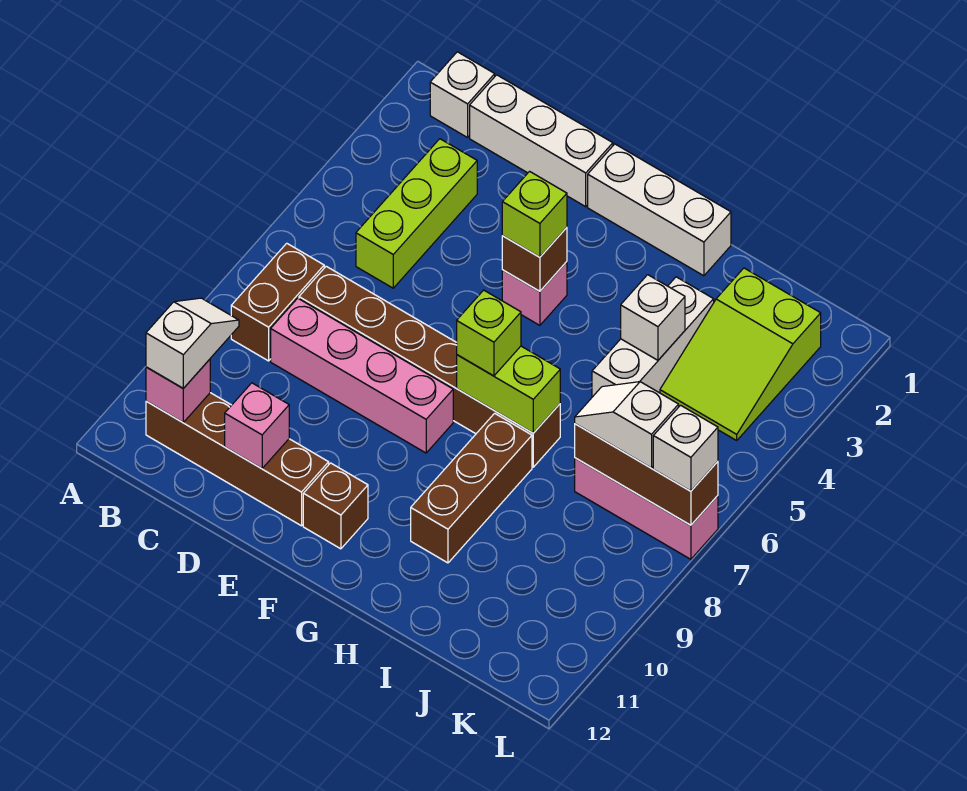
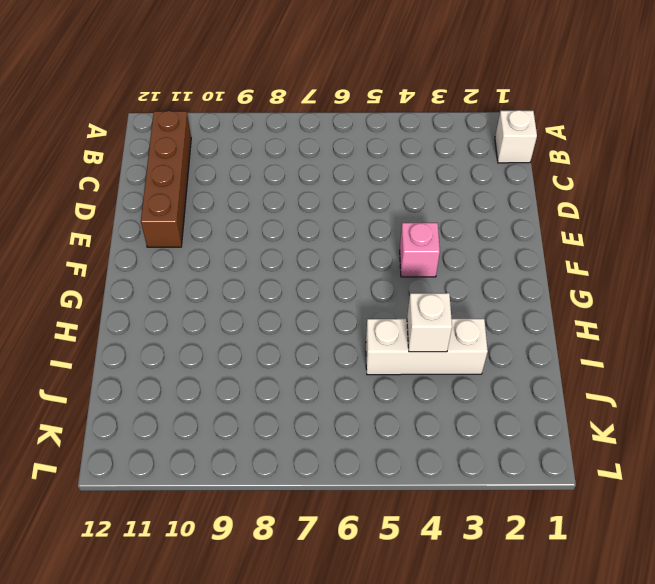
none -> brown 1x2 brick [231,243,324,361]
none -> white 1x3 brick [470,75,613,207]
none -> lime 1x3 brick [356,139,477,288]

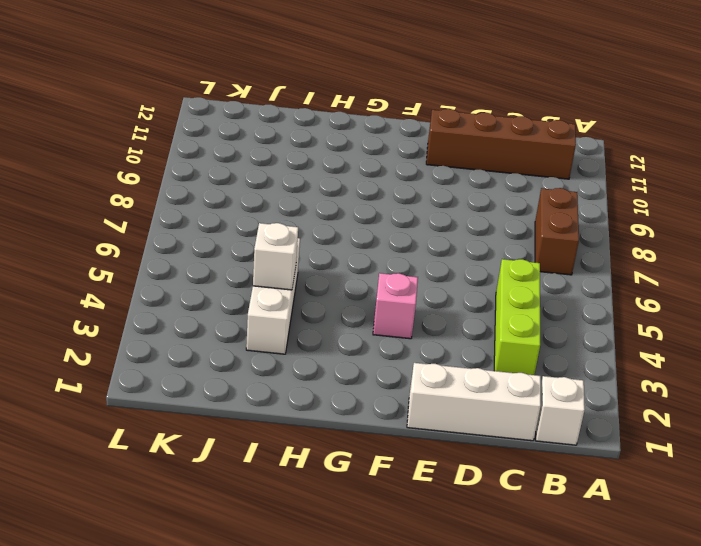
none -> brown 1x6 brick [299,266,560,467]
none -> pink 1x4 brick [271,298,453,453]
none -> white 1x3 brick [588,144,731,276]

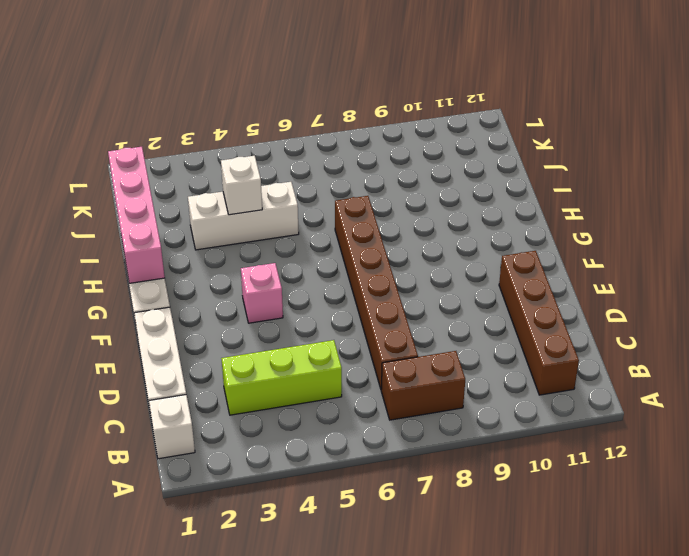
pink 1x4 brick [108,147,165,283] -> pink 1x4 brick moved to [271,298,453,453]
none -> brown 1x1 brick [303,463,368,549]
none -> brown 1x3 brick [411,413,532,563]
none -> lime 2x3 slope [660,268,821,440]

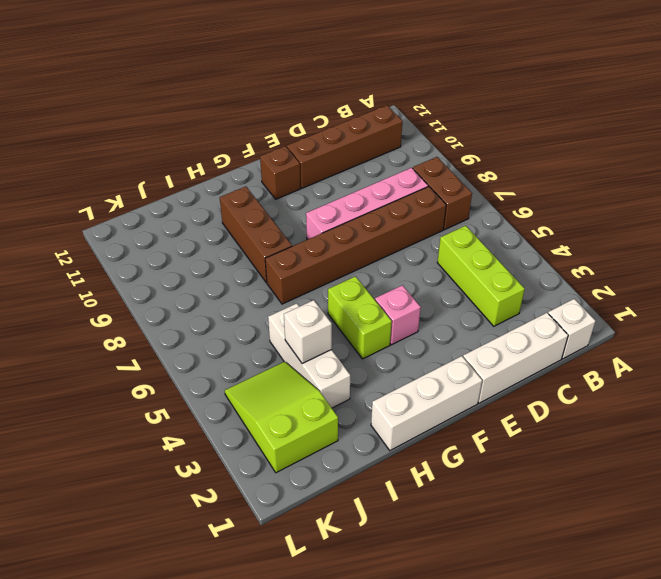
lime 1x2 brick [328,276,392,359] -> lime 1x2 brick turned to [457,346,560,433]
none -> pink 1x3 brick [575,458,718,559]
none -> pink 1x1 brick [146,359,210,422]
none -> pink 1x1 brick [225,383,289,469]

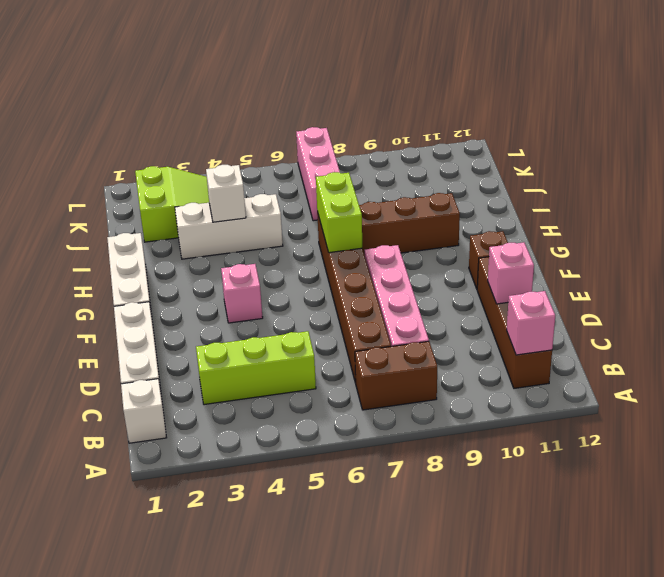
none -> brown 1x1 brick [502,228,567,291]
none -> brown 1x3 brick [575,424,718,525]
none -> white 1x2 slope [146,298,239,388]

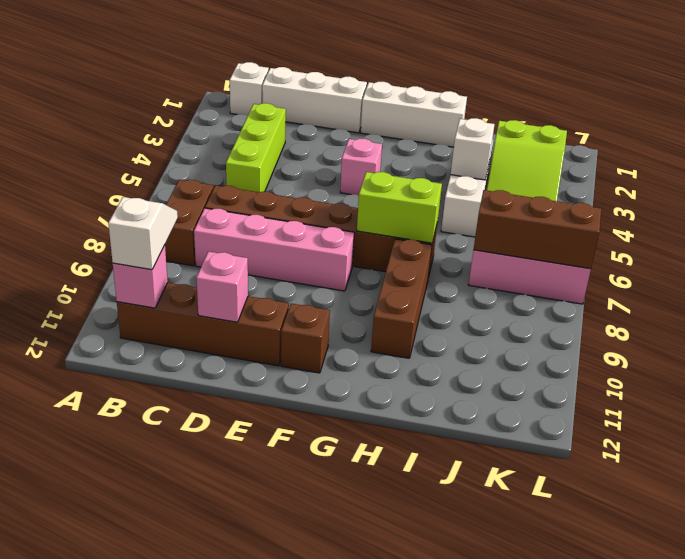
none -> brown 1x1 brick [502,228,567,291]
none -> lime 1x1 brick [502,171,567,257]
none -> lime 1x1 brick [457,290,521,376]

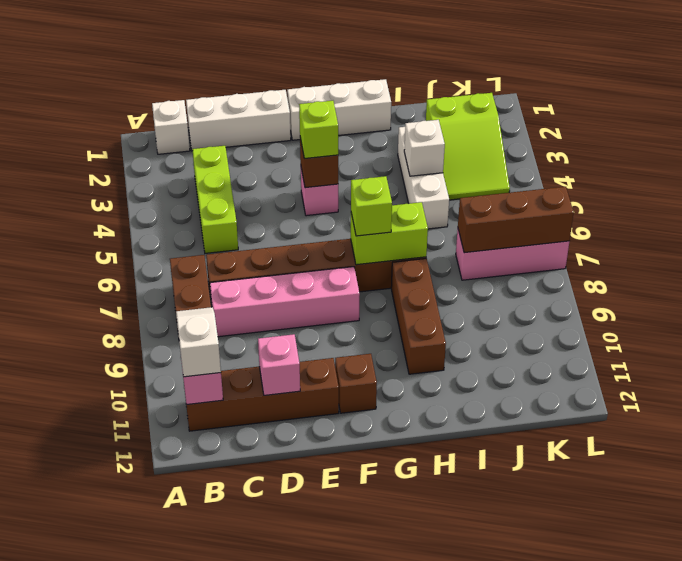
none -> white 1x2 slope [575,382,679,468]
none -> white 1x1 brick [653,405,718,491]

